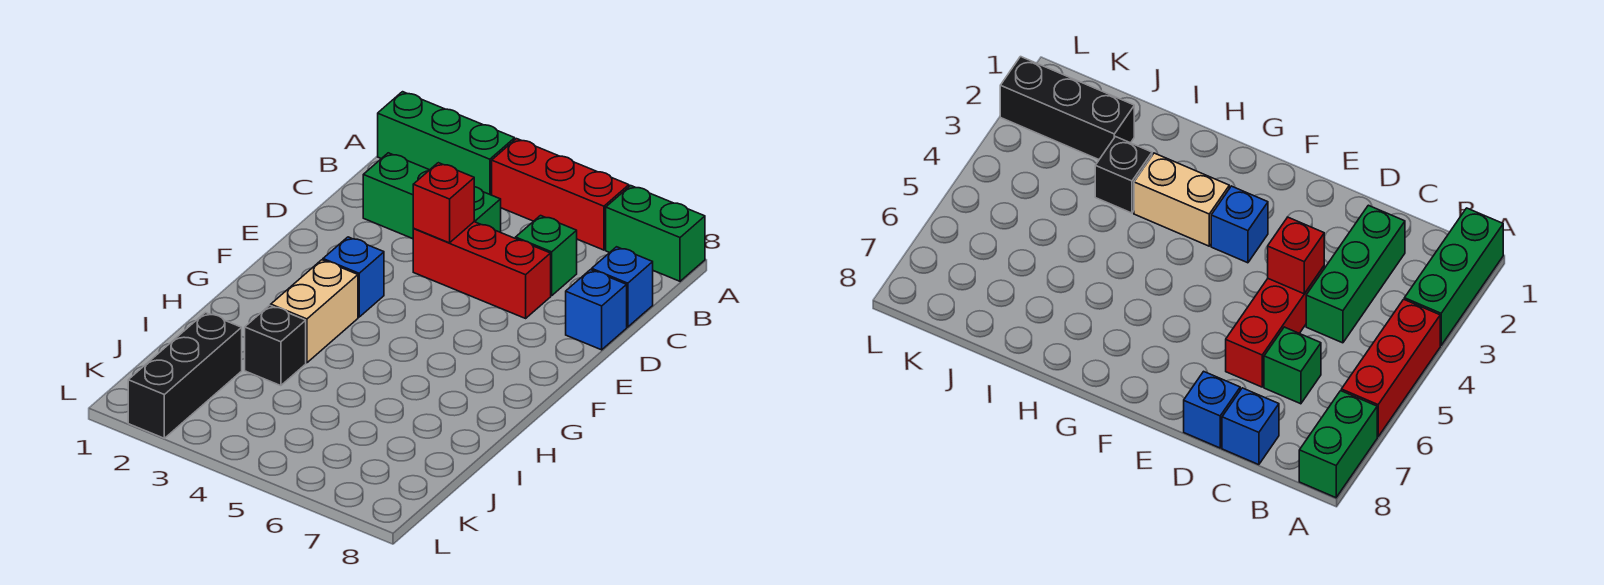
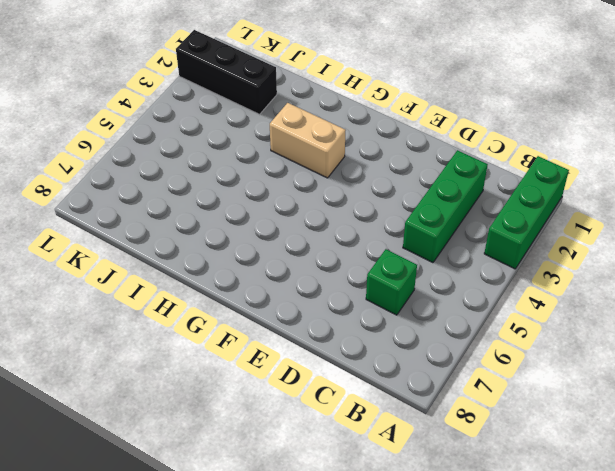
none -> red 1x3 brick [492,139,629,250]
none -> green 1x2 brick [606,186,705,281]
none -> blue 1x1 brick [592,247,653,327]

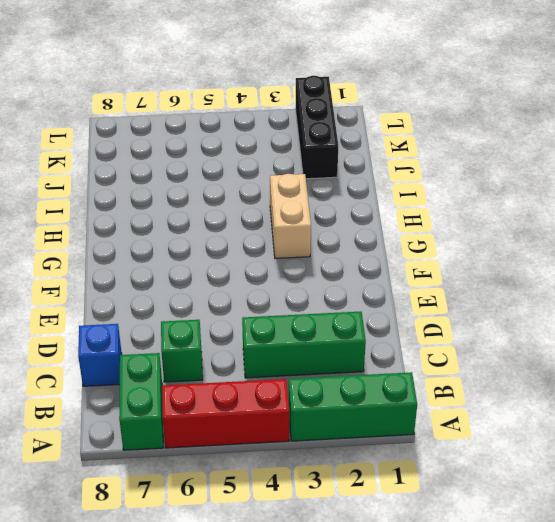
green 1x2 brick [119,353,163,450] -> green 1x2 brick turned to [606,186,705,281]
none -> red 1x3 brick [413,222,551,318]
none -> blue 1x1 brick [566,270,627,350]
none -> blue 1x1 brick [323,237,384,317]

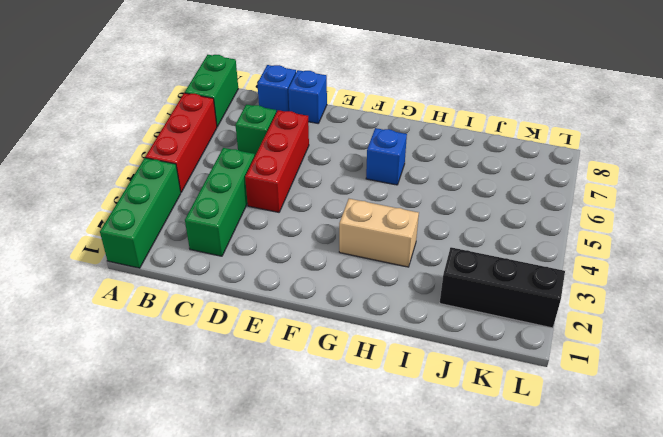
blue 1x1 brick [366,128,407,185] -> blue 1x1 brick moved to [323,237,384,317]
none -> black 1x1 brick [245,305,306,386]
none -> red 1x1 brick [413,163,474,243]

